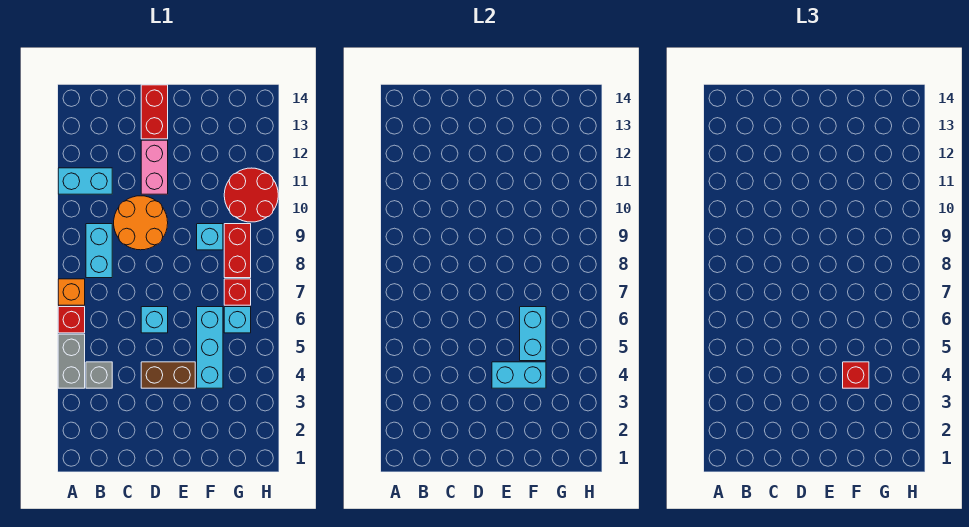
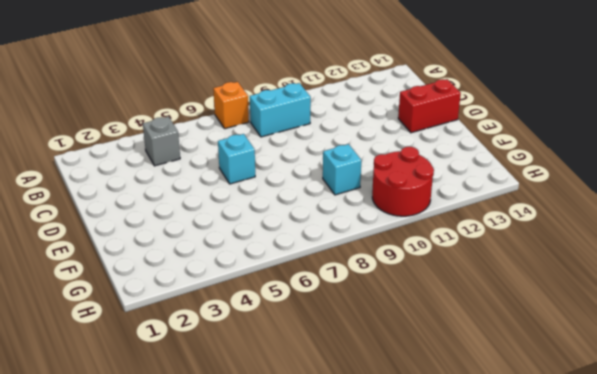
none -> grey 1x2 brick [58,334,85,388]
none -> red 1x1 brick [58,307,85,333]
none -> cyan 1x2 brick [58,168,112,194]

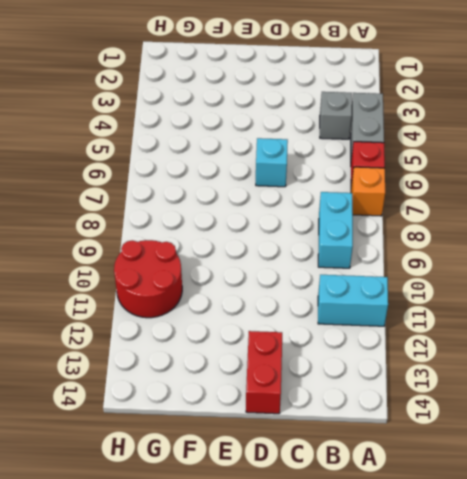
none -> orange 2x2 round brick [114,196,168,250]
none -> brown 1x2 brick [141,362,195,388]
none -> pink 1x2 brick [141,140,168,194]

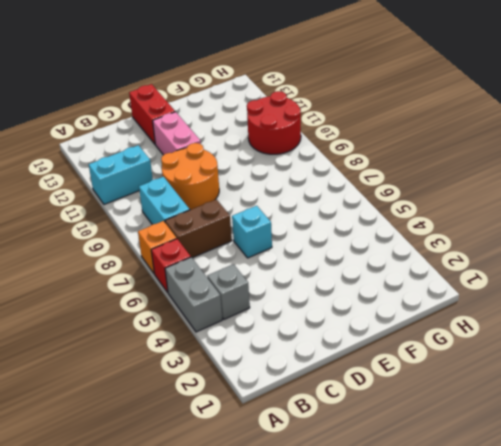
brown 1x2 brick [165,199,232,258] -> brown 1x2 brick moved to [141,362,195,388]
none -> cyan 1x3 brick [197,307,223,388]
none -> cyan 1x1 brick [197,224,223,250]
none -> cyan 1x1 brick [224,307,251,333]

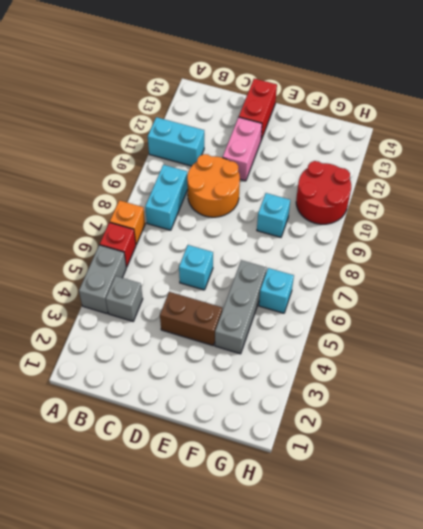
grey 1x3 brick [215,260,267,354] -> cyan 1x3 brick [197,307,223,388]
none -> red 1x1 brick [224,279,251,305]
none -> red 1x2 brick [224,224,251,278]
none -> cyan 1x2 brick [492,362,546,388]

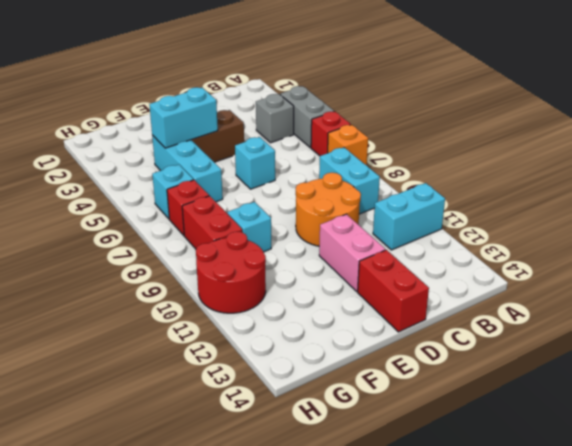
none -> cyan 1x2 brick [520,307,546,361]
none -> red 1x1 brick [843,362,869,388]

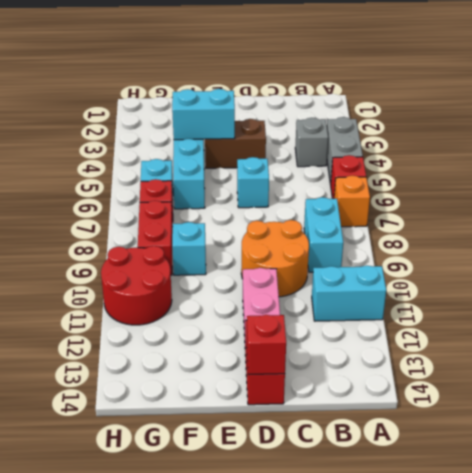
red 1x1 brick [247,315,286,375] -> red 1x1 brick moved to [843,362,869,388]
none -> cyan 1x2 brick [520,307,546,361]

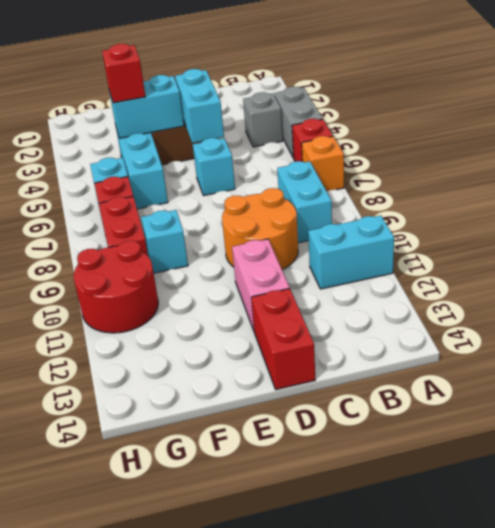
cyan 1x2 brick [175,69,224,143] -> cyan 1x2 brick moved to [520,307,546,361]

